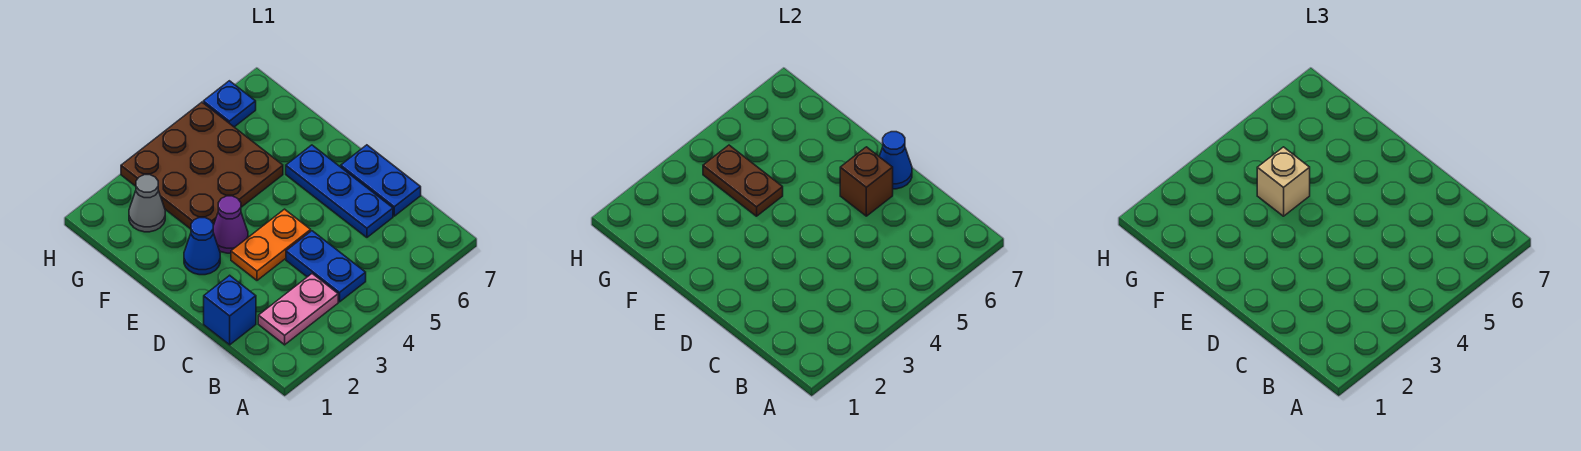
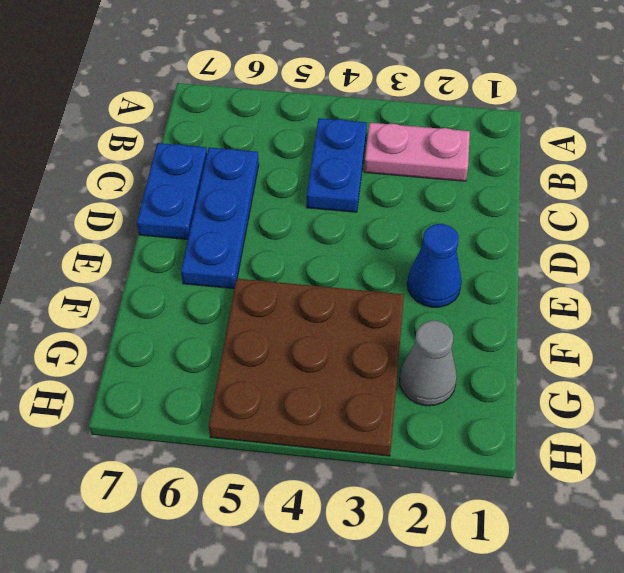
none -> blue 1x1 brick [204,275,256,345]
none -> orange 1x2 plate [231,209,311,280]
none -> purple 1x1 cone [213,196,248,253]

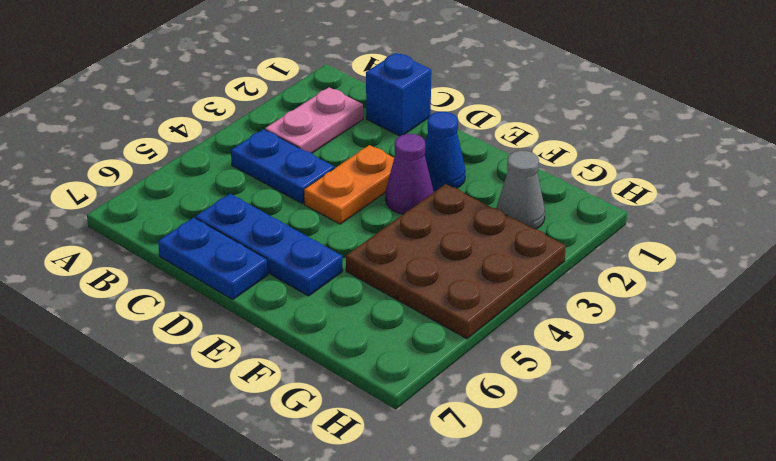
none -> blue 1x1 plate [203,81,256,127]
none -> brown 1x1 brick [840,147,893,216]
none -> blue 1x1 cone [879,132,912,189]

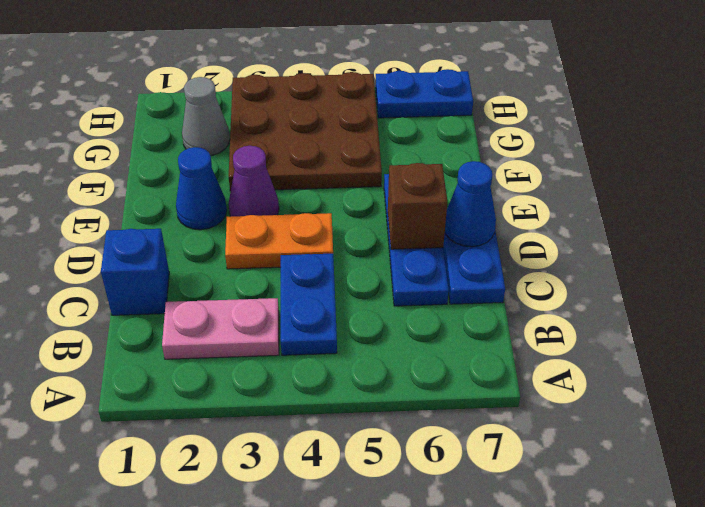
blue 1x2 plate [375,69,473,118] -> blue 1x1 plate [203,81,256,127]
none -> brown 1x2 plate [703,145,783,216]
none -> tan 1x1 brick [1257,147,1310,216]

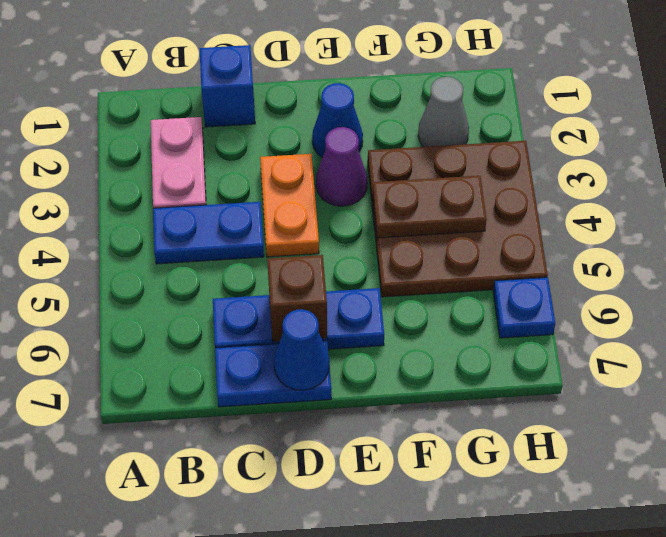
none -> tan 1x1 brick [1257,147,1310,216]

